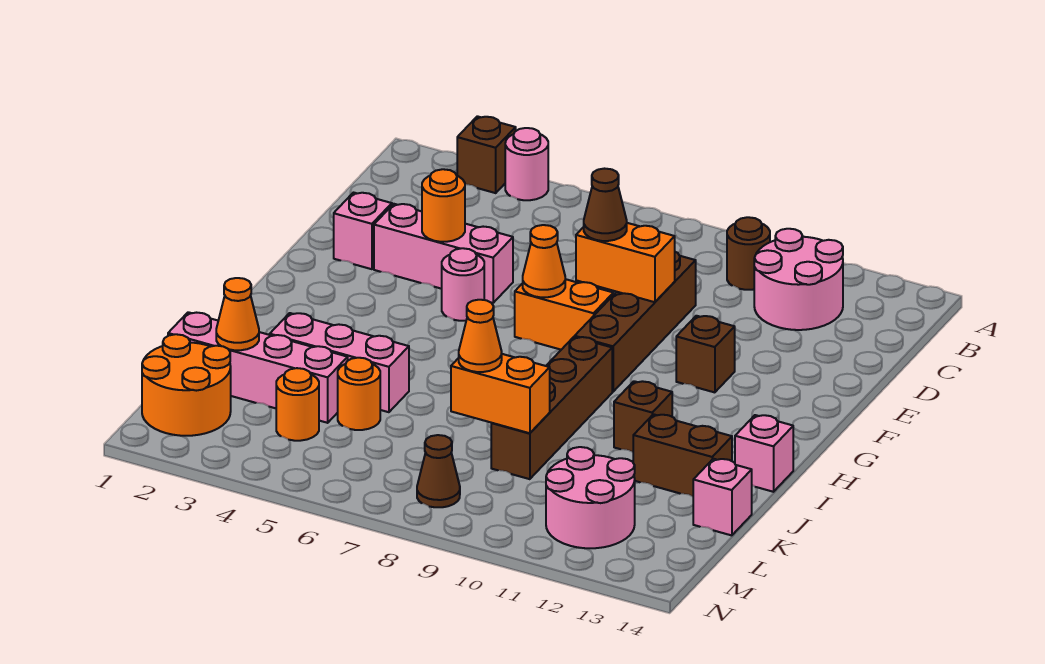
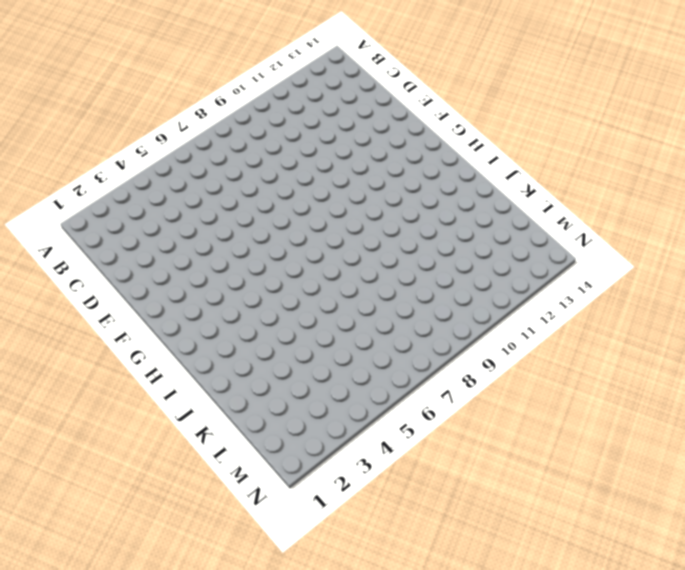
none -> brown 1x1 brick [457,116,516,193]
none -> pink 1x1 round brick [505,128,548,200]
none -> brown 1x1 round brick [727,217,770,290]

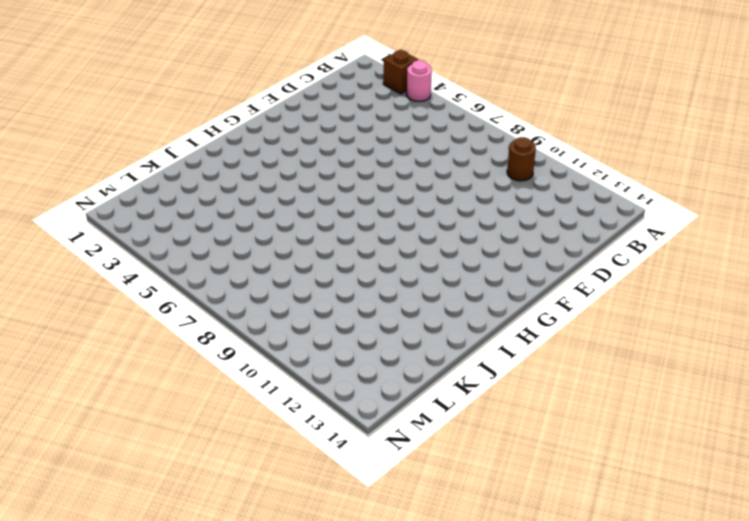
none -> pink 2x2 round brick [754,229,843,330]
none -> brown 1x4 brick [575,252,696,392]
none -> pink 1x1 brick [334,193,392,269]

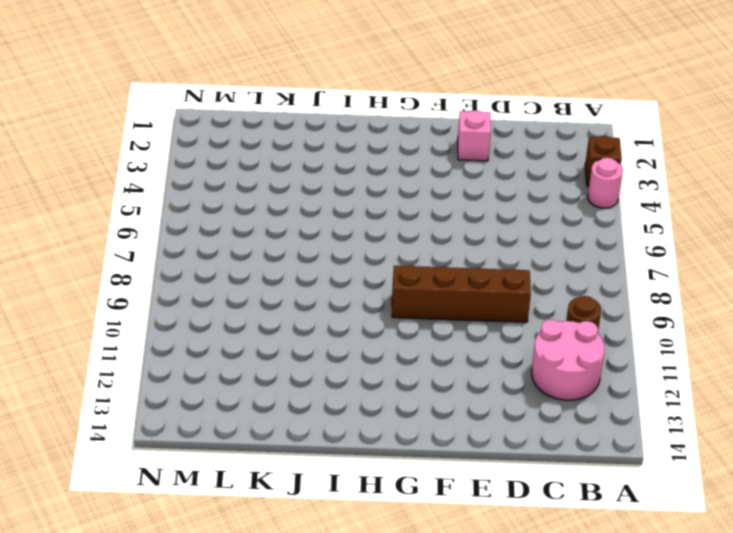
none -> pink 1x3 brick [374,204,513,303]
none -> pink 1x1 round brick [442,248,484,321]
none -> orange 1x2 brick [515,279,613,350]

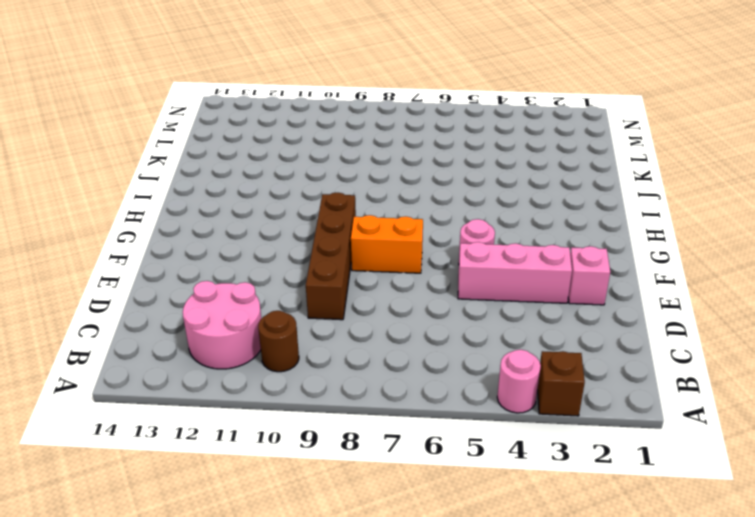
none -> brown 1x1 brick [676,316,735,392]
none -> brown 1x4 brick [491,337,612,479]
none -> brown 1x1 brick [614,381,672,452]

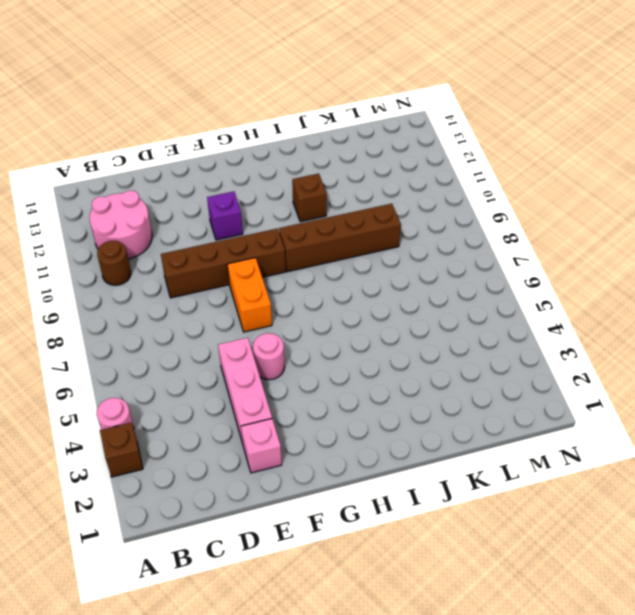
purple 1x1 brick [207,191,243,240] -> brown 1x1 brick [676,316,735,392]
none -> pink 1x1 brick [735,415,793,492]
none -> pink 1x3 brick [270,313,409,412]
none -> brown 1x2 brick [633,414,732,496]

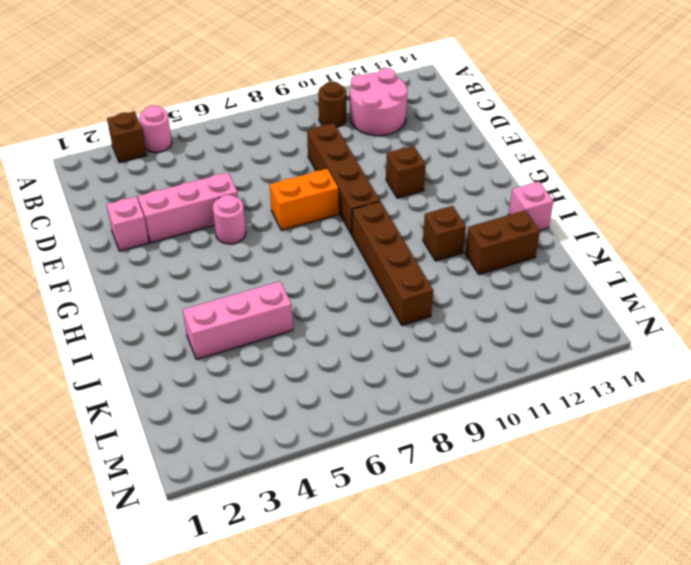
none -> pink 1x4 brick [168,312,348,423]
none -> orange 1x1 round brick [338,358,380,430]
none -> pink 1x1 brick [693,459,752,535]

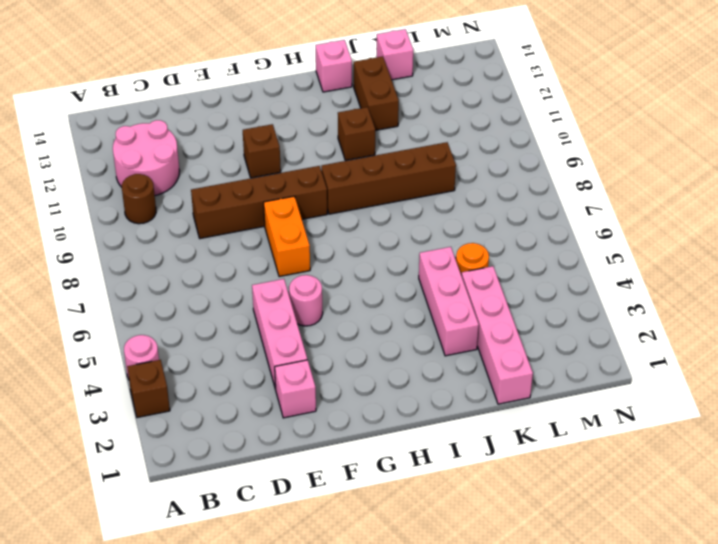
none -> orange 2x2 round brick [142,334,231,436]
none -> orange 1x1 round brick [276,368,319,441]
none -> pink 2x2 round brick [546,447,635,548]

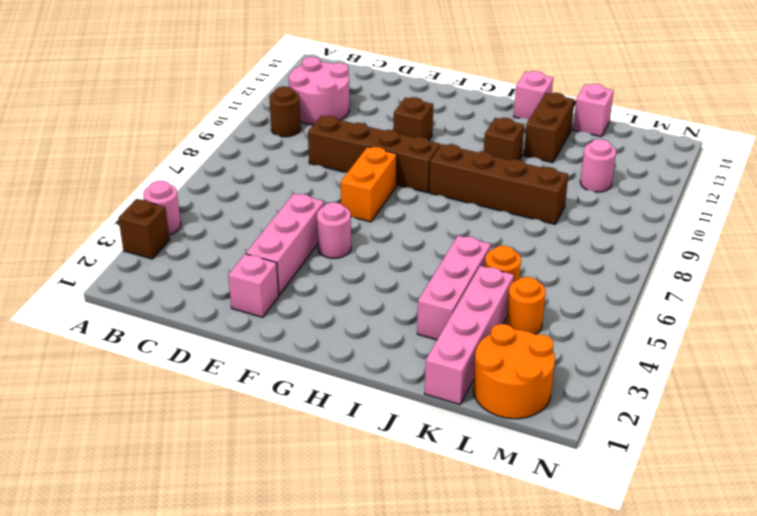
pink 1x1 round brick [580,139,616,192] -> pink 2x2 round brick [546,447,635,548]
none -> brown 1x1 cone [417,435,460,507]
none -> orange 1x1 round brick [422,169,465,242]
none -> orange 1x2 brick [576,223,675,302]

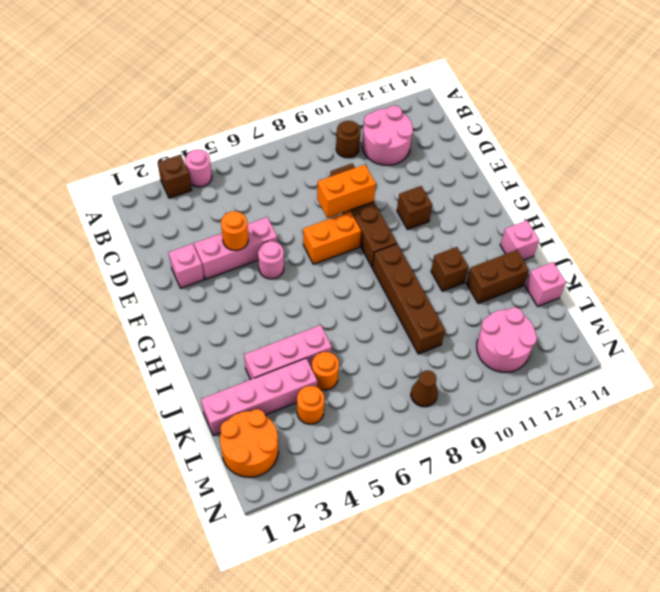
none -> orange 1x1 cone [523,225,565,297]
none -> orange 1x1 cone [216,278,259,350]
none -> orange 1x2 brick [451,354,550,433]

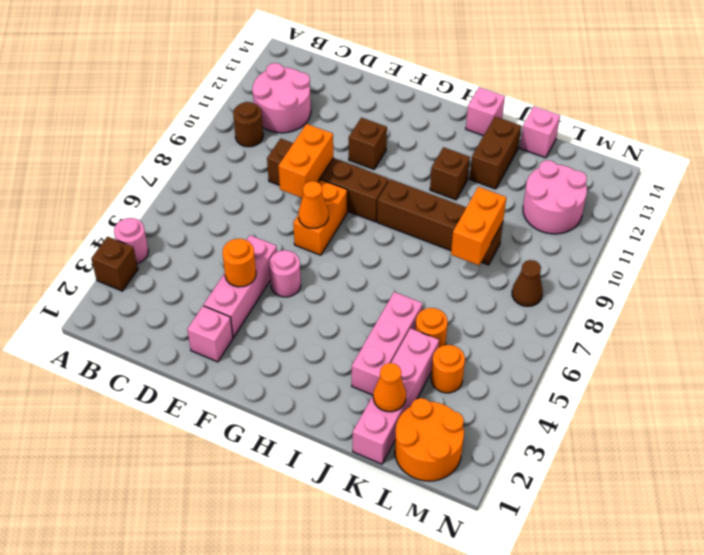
none -> brown 1x1 cone [584,169,627,241]
none -> orange 1x1 cone [459,300,502,372]

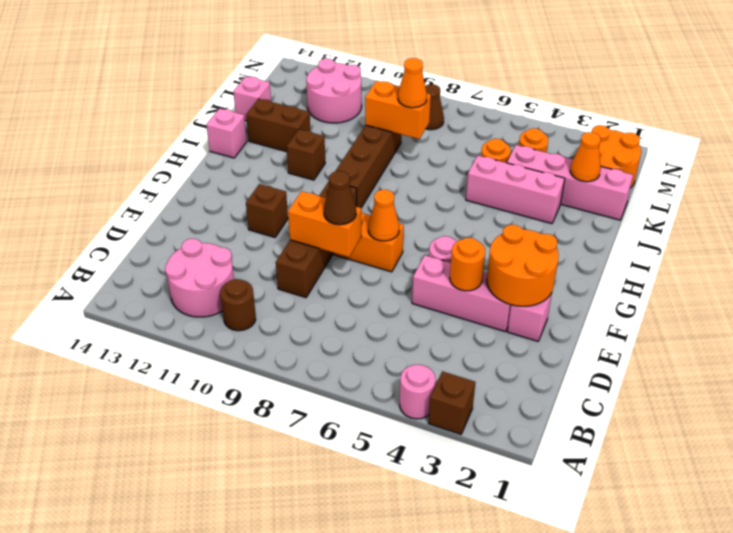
orange 2x2 round brick [487,225,559,306] -> none

